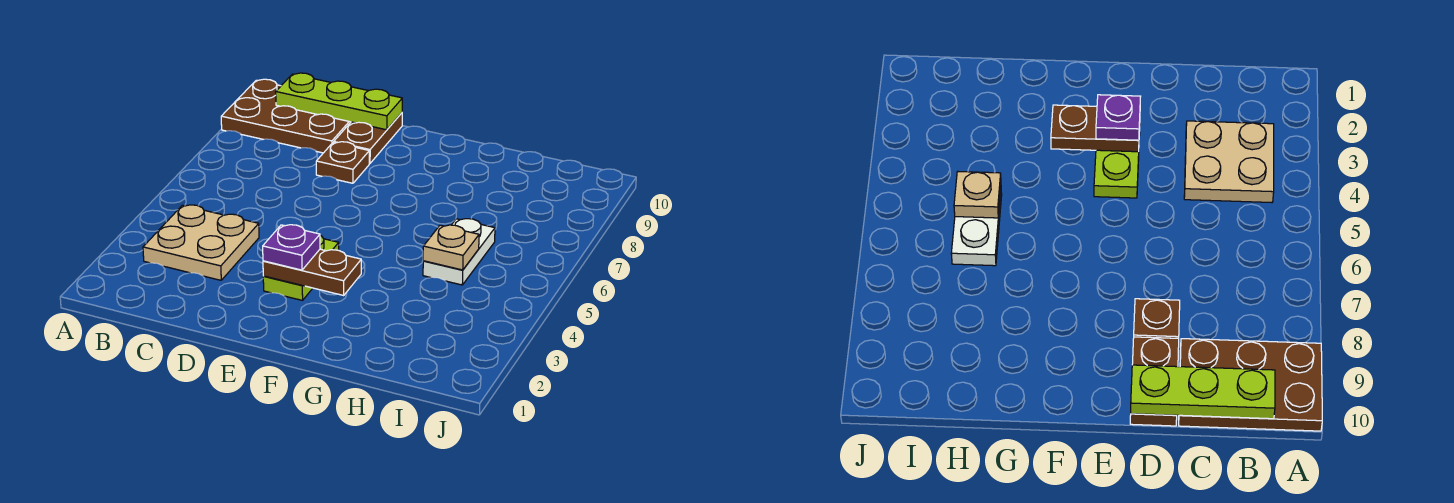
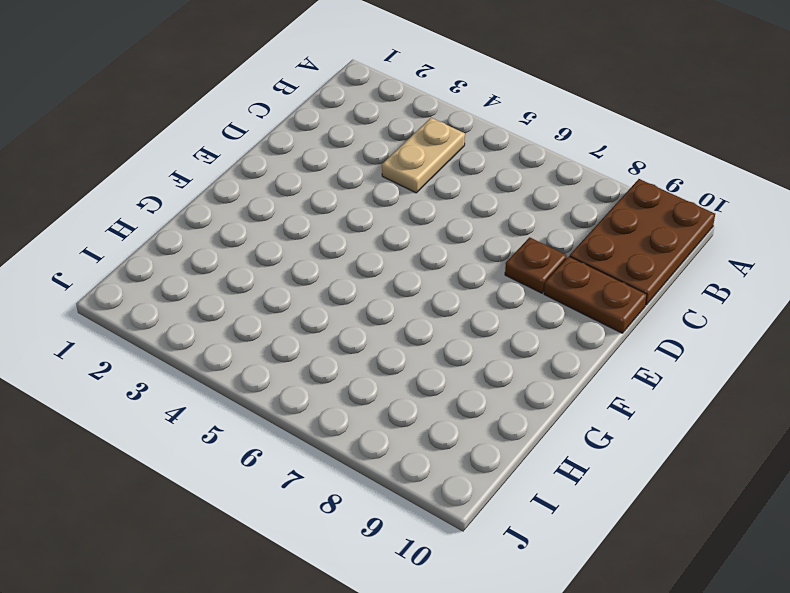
tan 1x2 plate [382,118,465,193] -> tan 2x2 plate [143,205,259,280]
none -> lime 1x2 plate [263,236,339,300]
none -> white 1x2 plate [423,219,495,285]

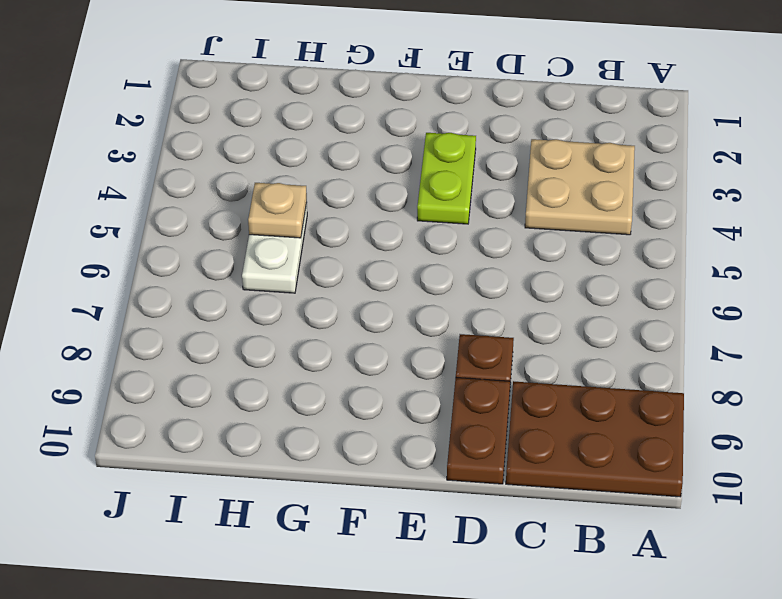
none -> lime 1x3 plate [276,73,402,130]
none -> brown 1x2 plate [263,249,361,295]

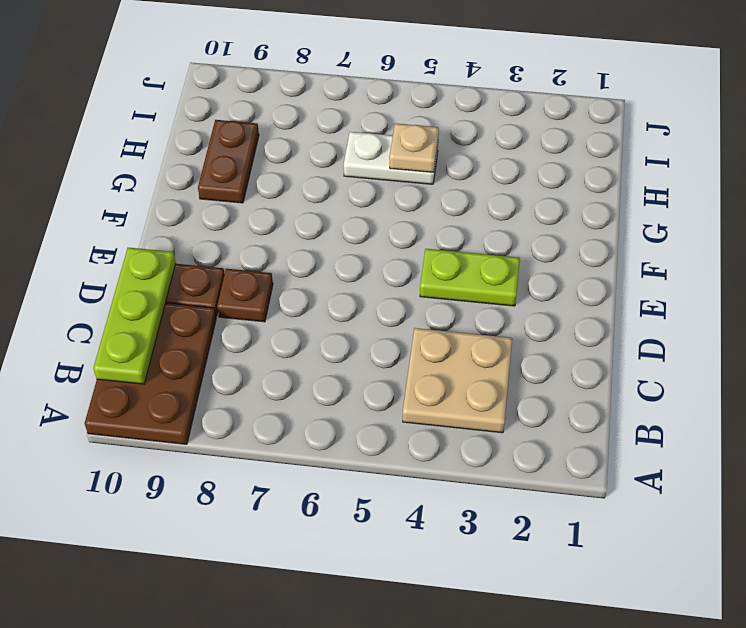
brown 1x2 plate [198,120,259,203] -> brown 1x2 plate moved to [263,249,361,295]
none -> purple 1x1 plate [263,225,320,270]

